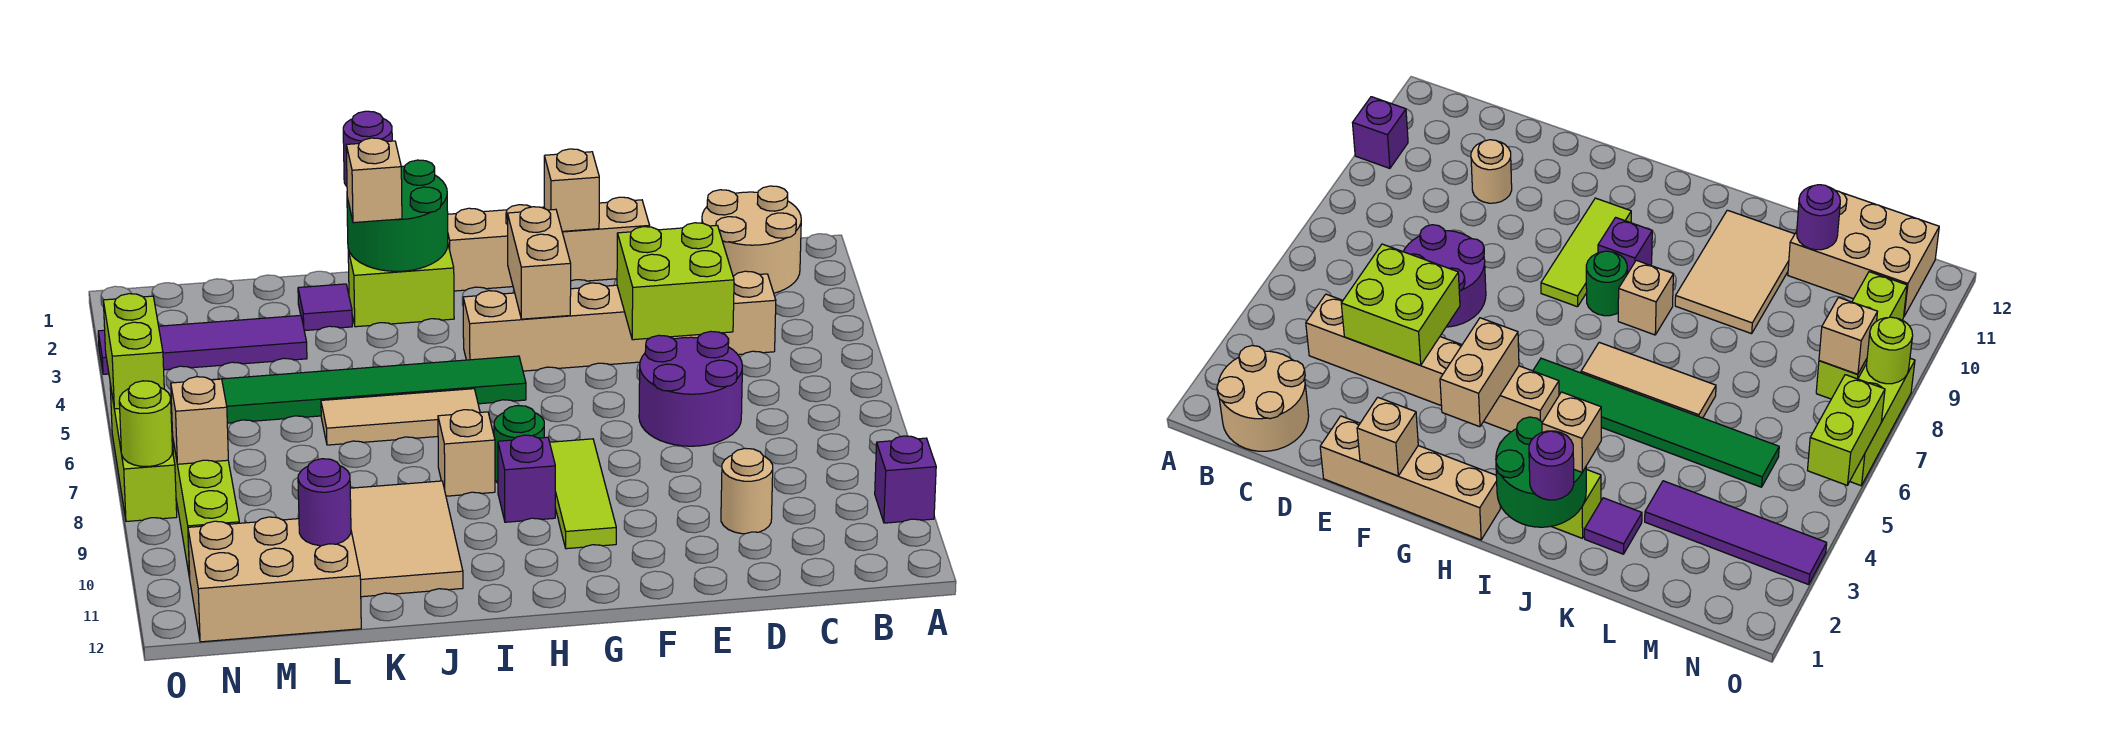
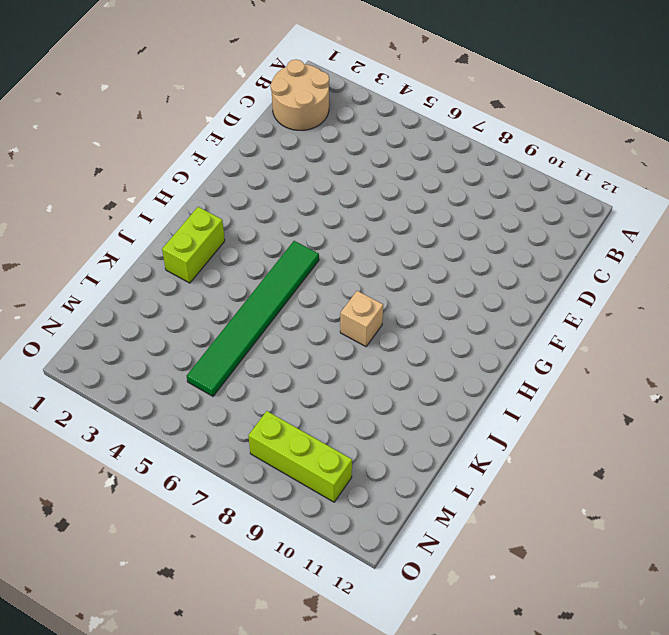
none -> purple 1x1 brick [875,436,936,523]
none -> tan 1x6 brick [463,271,776,371]
none -> purple 2x2 round brick [639,331,742,446]

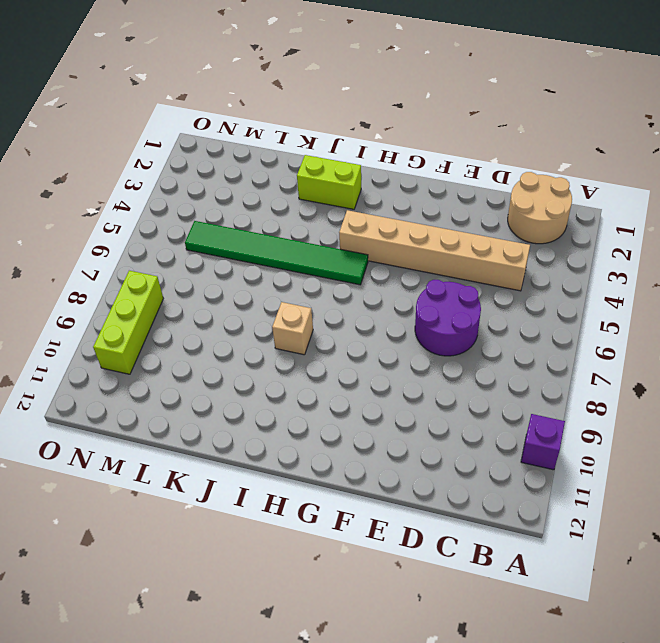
none -> tan 1x1 round brick [721,448,773,534]
none -> tan 1x4 brick [448,197,650,291]
none -> lime 1x3 tile [550,439,616,549]

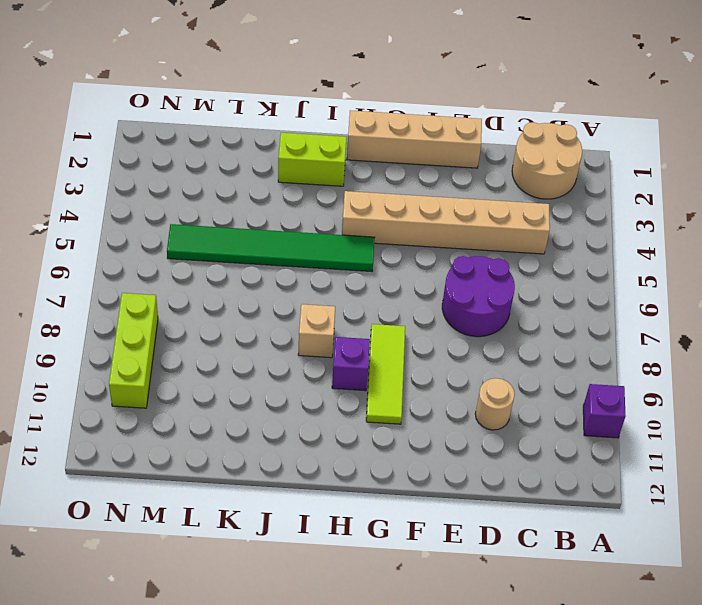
none -> green 1x1 round brick [494,406,544,483]
none -> tan 1x3 tile [321,389,480,445]
none -> tan 2x3 tile [350,481,463,597]

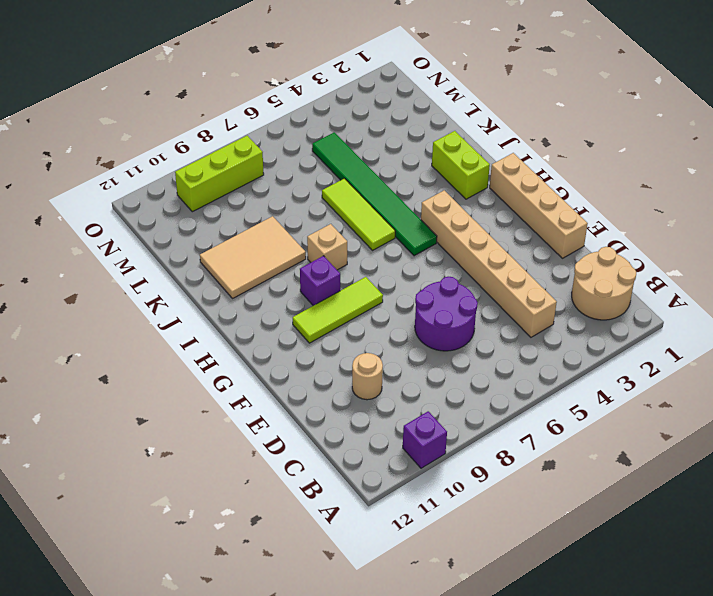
lime 1x3 tile [322,178,395,250] -> tan 1x3 tile [321,389,480,445]
none -> green 1x1 round brick [494,406,544,483]
none -> purple 1x1 tile [298,284,352,331]
none -> purple 1x4 tile [98,315,307,374]

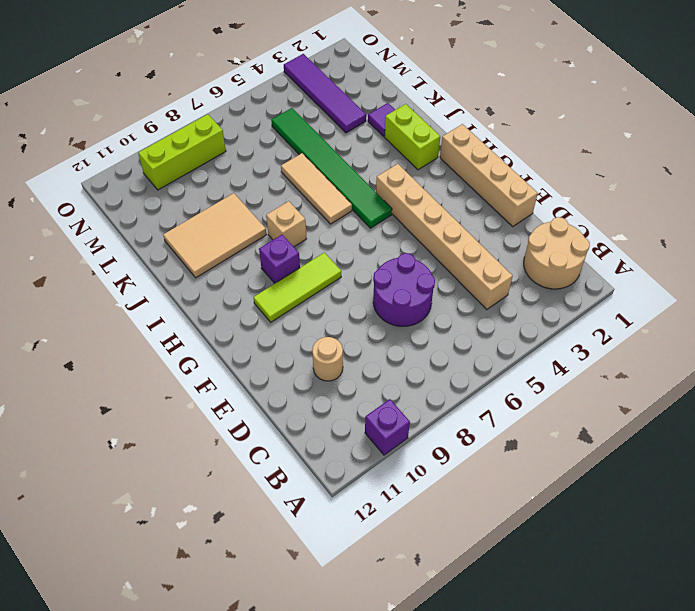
none -> green 1x1 round brick [494,406,544,483]
none -> tan 2x3 brick [188,517,361,642]
none -> lime 1x3 brick [110,384,177,521]

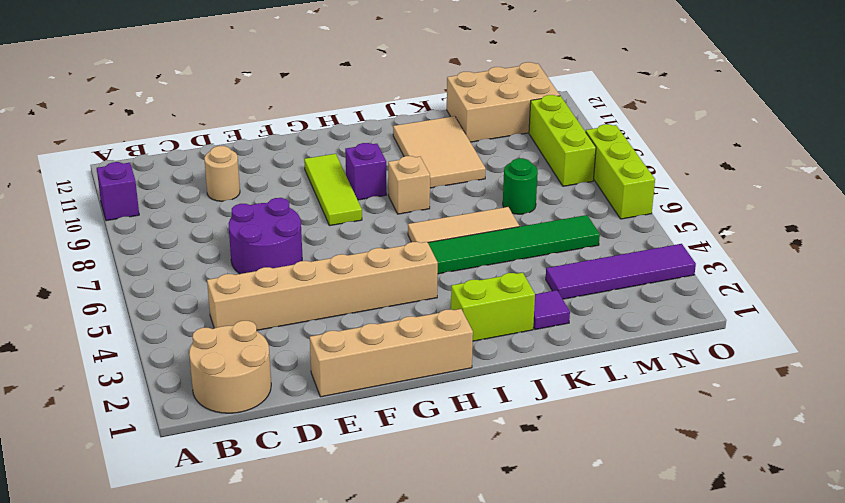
green 1x1 round brick [503,158,538,214] -> green 1x1 round brick moved to [494,406,544,483]
none -> lime 2x2 brick [617,223,734,340]
none -> tan 1x1 brick [544,149,599,231]
none -> tan 1x2 brick [507,207,571,319]

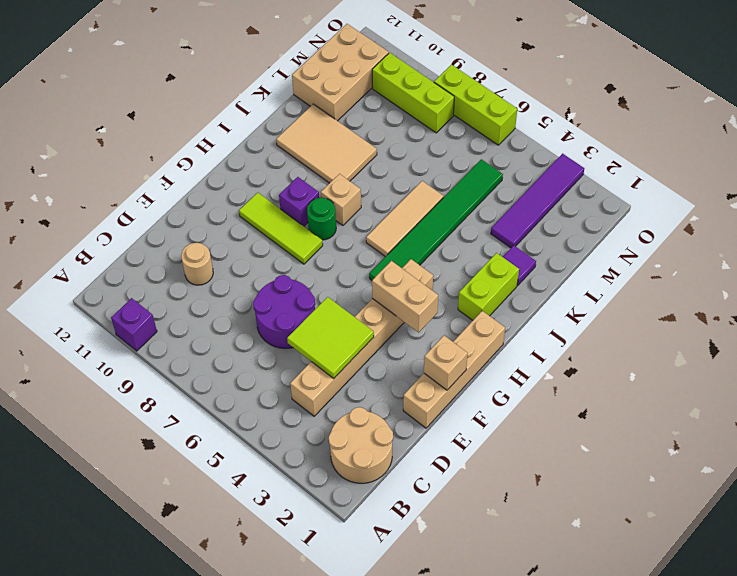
lime 2x2 tile [287,297,374,379] -> lime 2x2 brick [617,223,734,340]
none -> green 2x2 round brick [347,160,448,271]
none -> purple 1x1 round brick [298,459,351,546]
none -> tan 1x1 brick [171,377,228,464]

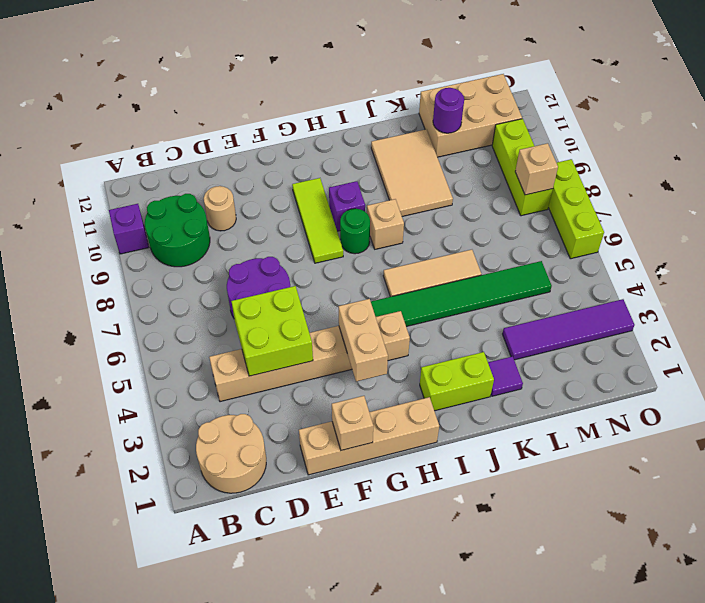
green 2x2 round brick [145,194,210,267] -> green 2x2 round brick moved to [347,160,448,271]
none -> lime 1x2 brick [103,294,164,409]
none -> lime 1x1 round brick [119,381,172,466]
none -> purple 1x1 round brick [343,111,392,186]

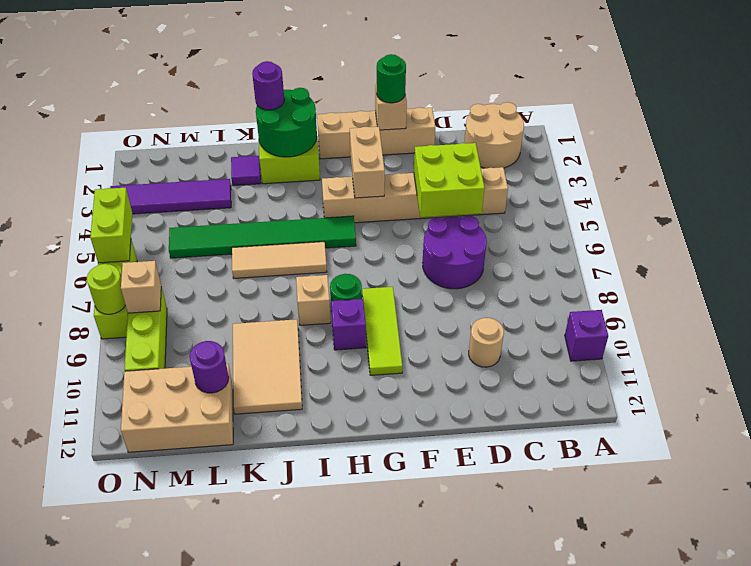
green 1x1 round brick [377,54,406,103] -> none
none -> tan 1x1 brick [346,138,402,223]

